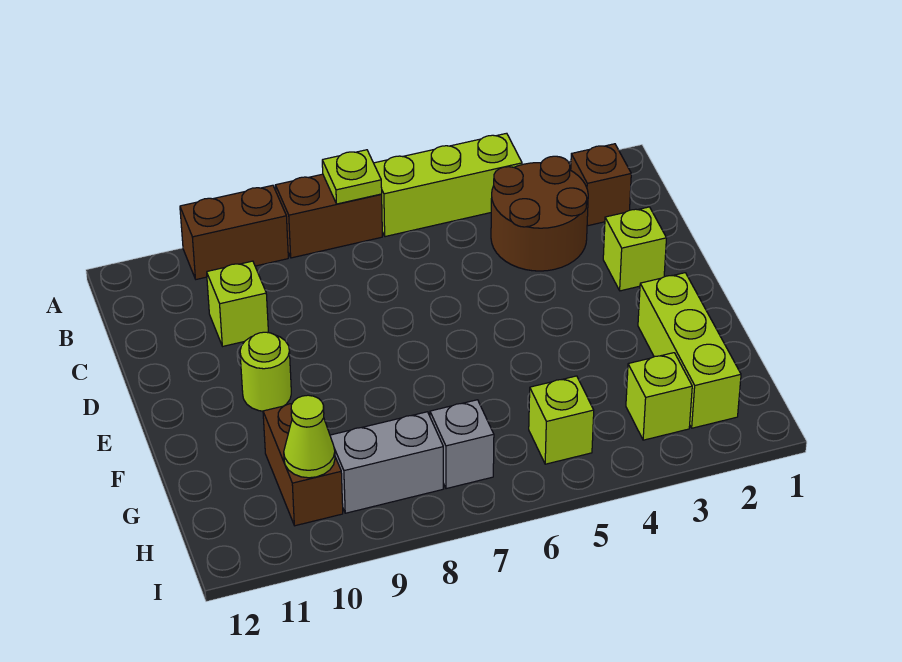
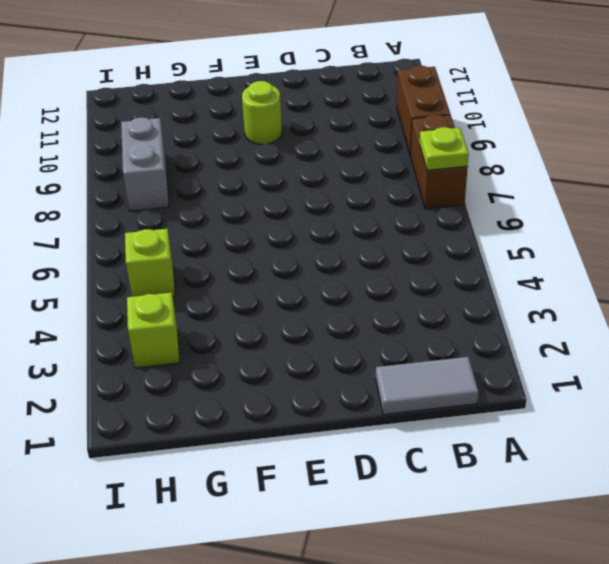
grey 1x2 tile [376,357,478,415] -> none
none -> lime 1x3 brick [374,133,522,237]
none -> brown 1x1 brick [571,144,631,226]
none -> brown 2x2 round brick [491,156,588,271]

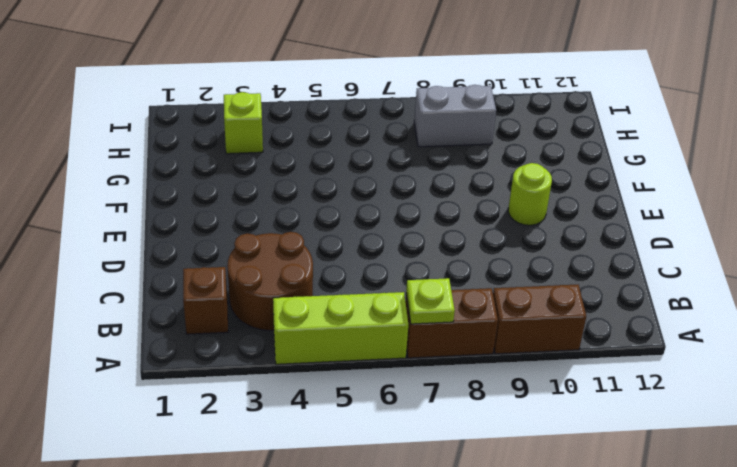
none -> lime 1x1 brick [207,261,268,346]
none -> lime 1x1 brick [603,207,666,291]
none -> lime 1x3 brick [638,273,741,428]

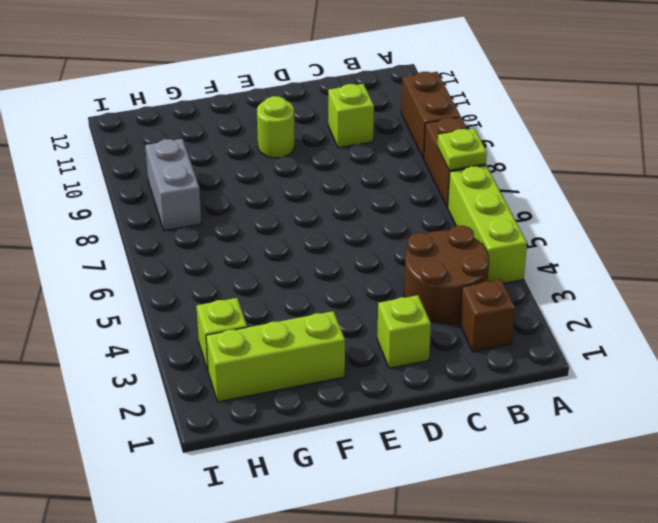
none -> brown 1x2 brick [263,404,343,526]
none -> lime 1x1 brick [529,376,594,464]
none -> grey 1x1 brick [430,400,494,489]

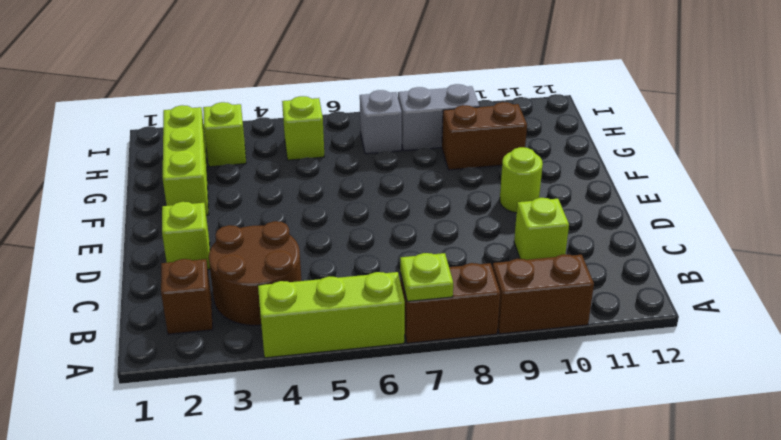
brown 1x2 brick [442,102,527,170] -> brown 1x2 brick turned to [263,404,343,526]
none -> lime 1x1 cone [284,395,335,478]

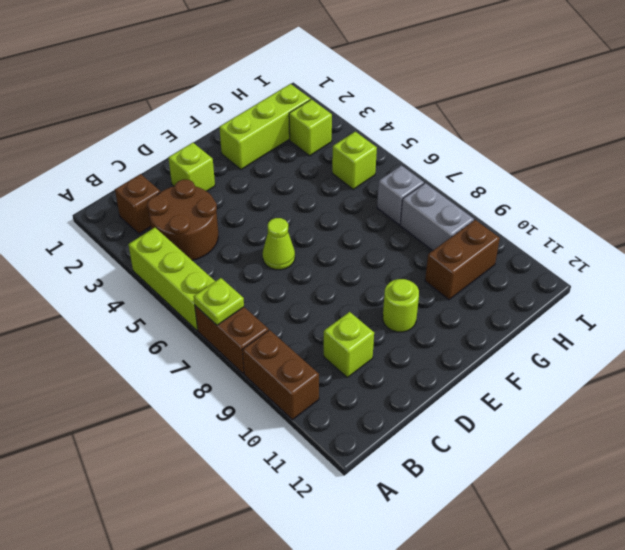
lime 1x1 cone [263,218,295,270] -> lime 1x1 cone moved to [284,395,335,478]

